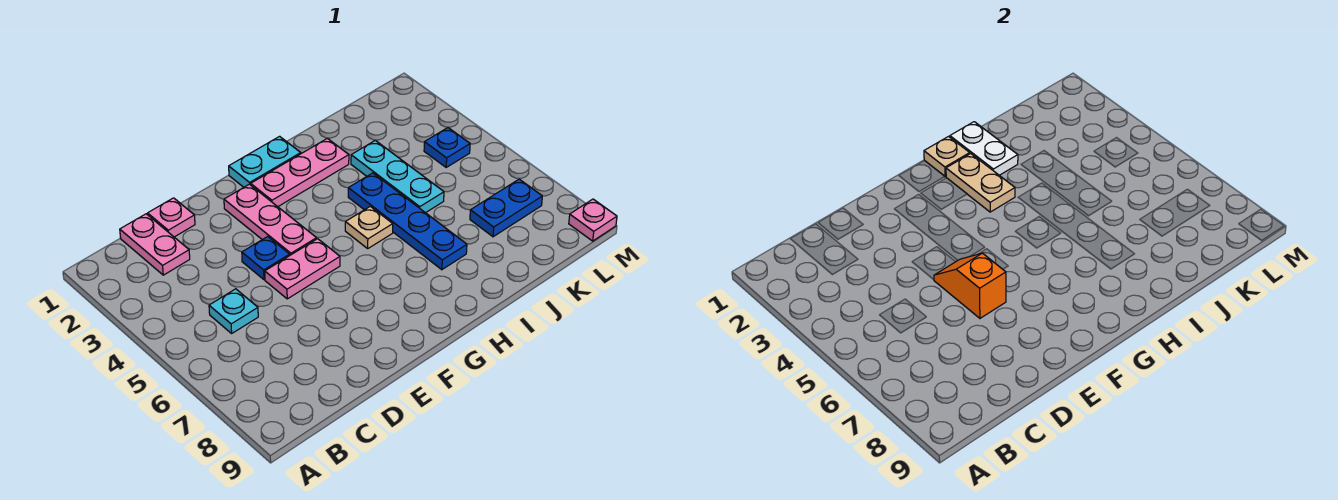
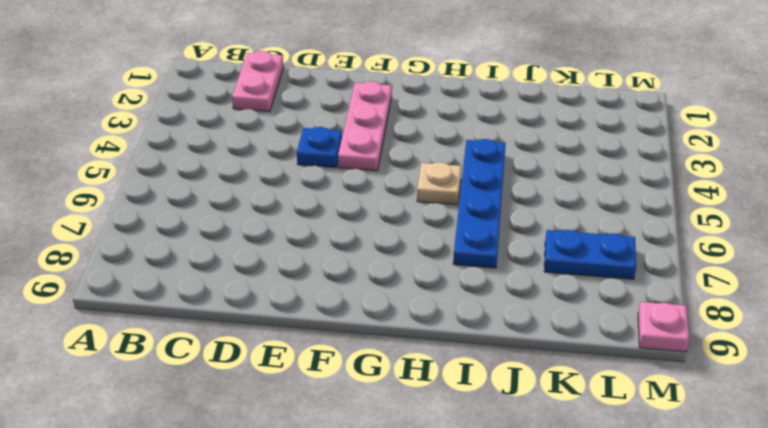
none -> cyan 1x1 plate [209,289,258,333]
none -> pink 1x1 plate [148,198,195,237]
none -> pink 1x2 plate [265,239,340,299]

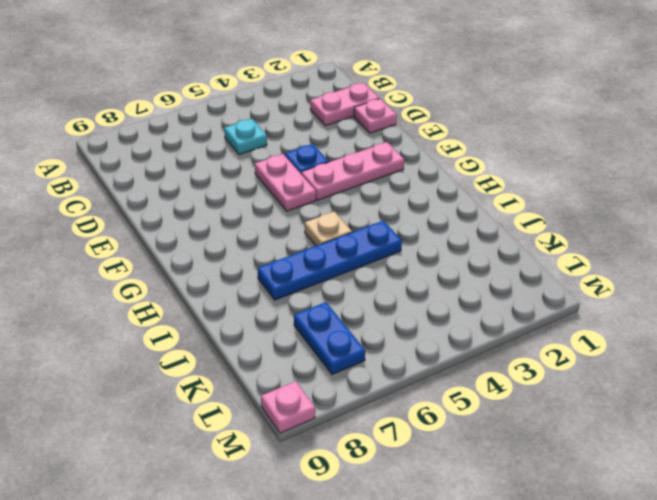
none -> cyan 1x2 plate [229,136,301,187]
none -> pink 1x3 plate [251,138,349,207]
none -> cyan 1x3 plate [351,140,444,213]

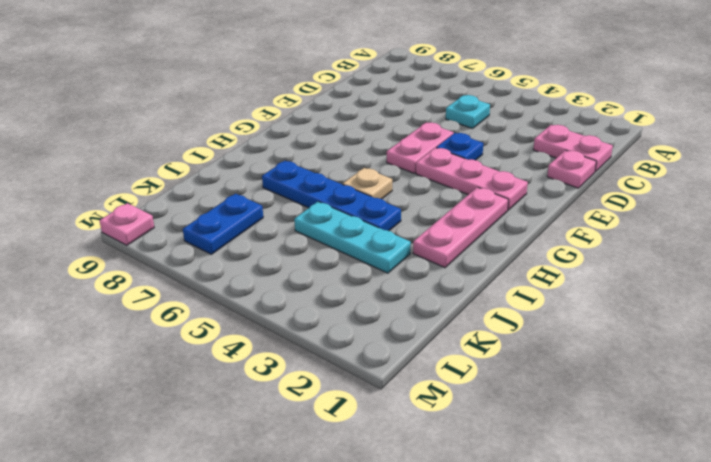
none -> cyan 1x2 plate [229,136,301,187]
none -> blue 1x1 plate [424,128,470,167]
none -> orange 1x2 slope [934,253,1006,318]

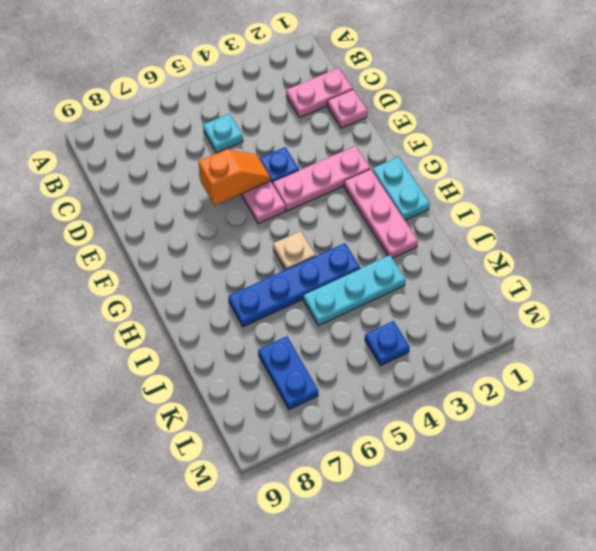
none -> pink 1x1 plate [569,199,617,241]
none -> tan 1x1 plate [924,136,970,177]
none -> tan 1x2 plate [946,154,1015,212]

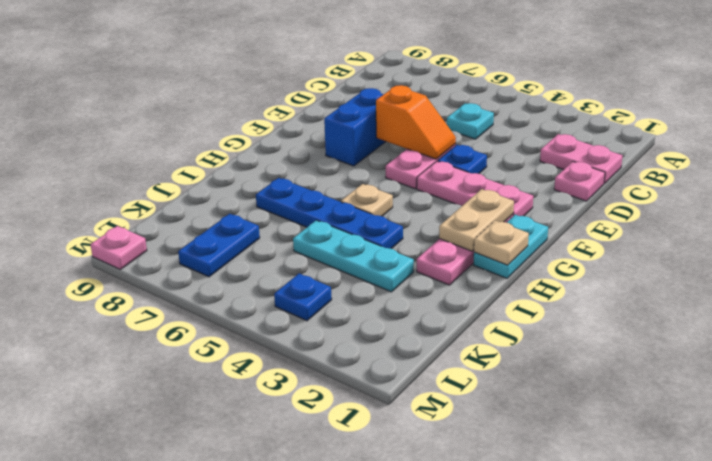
blue 1x2 brick [324,88,386,166] -> none
tan 1x2 plate [439,189,514,251] -> tan 1x2 plate turned to [946,154,1015,212]
none -> white 1x2 plate [950,122,1018,175]

